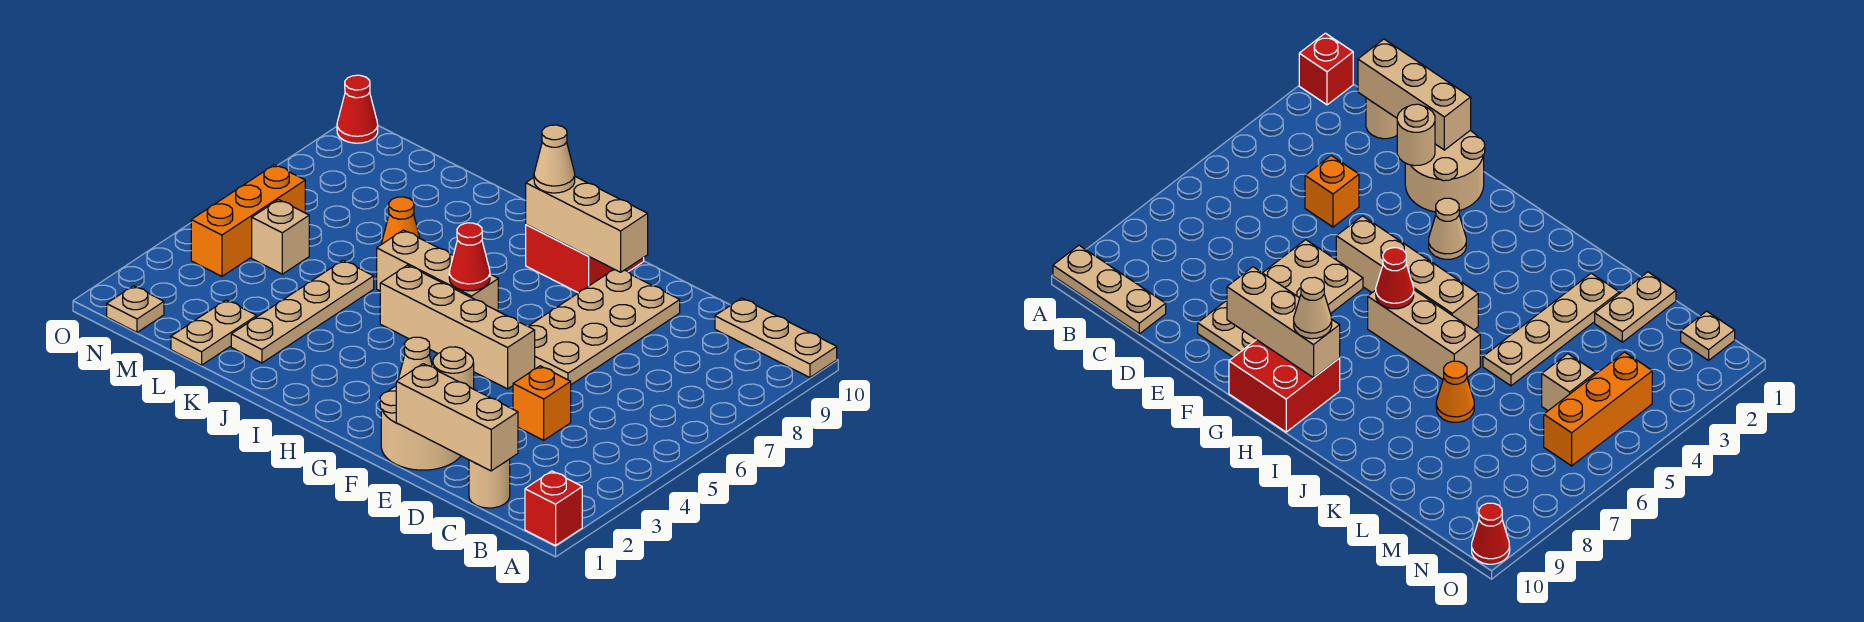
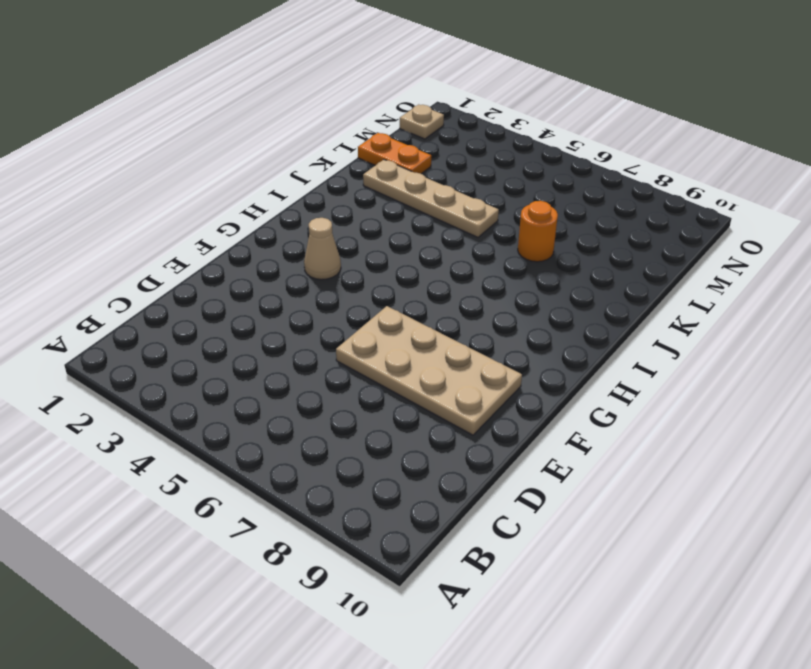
orange 1x1 round brick [518,201,558,262] -> orange 1x1 cone [381,197,420,244]
orange 1x2 plate [358,133,431,174] -> tan 1x2 plate [171,300,257,365]
none -> red 1x1 brick [525,471,582,546]
none -> tan 1x3 plate [715,298,837,378]
none -> tan 1x1 round brick [469,459,510,508]

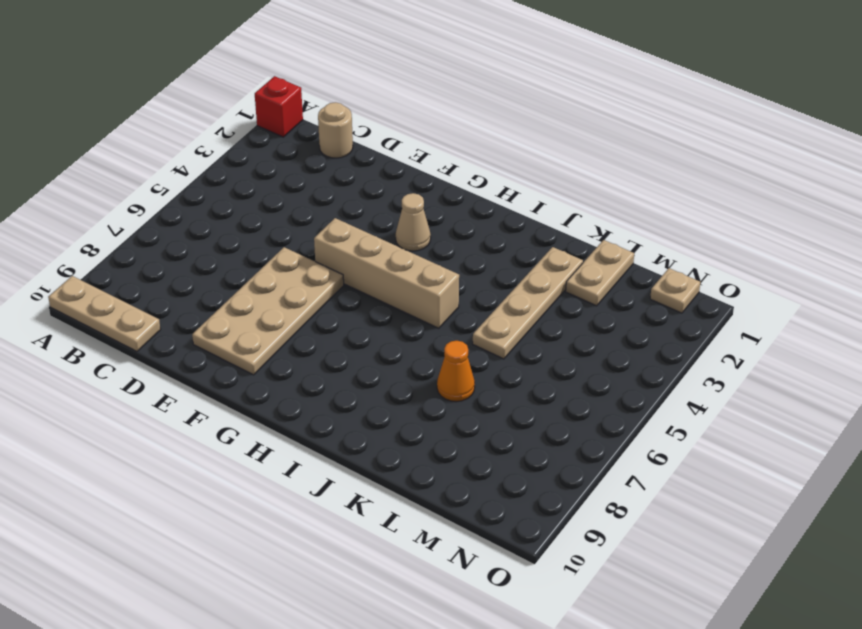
none -> orange 1x1 brick [513,366,571,440]
none -> tan 2x2 round brick [380,386,461,470]
none -> red 2x2 brick [526,225,644,293]

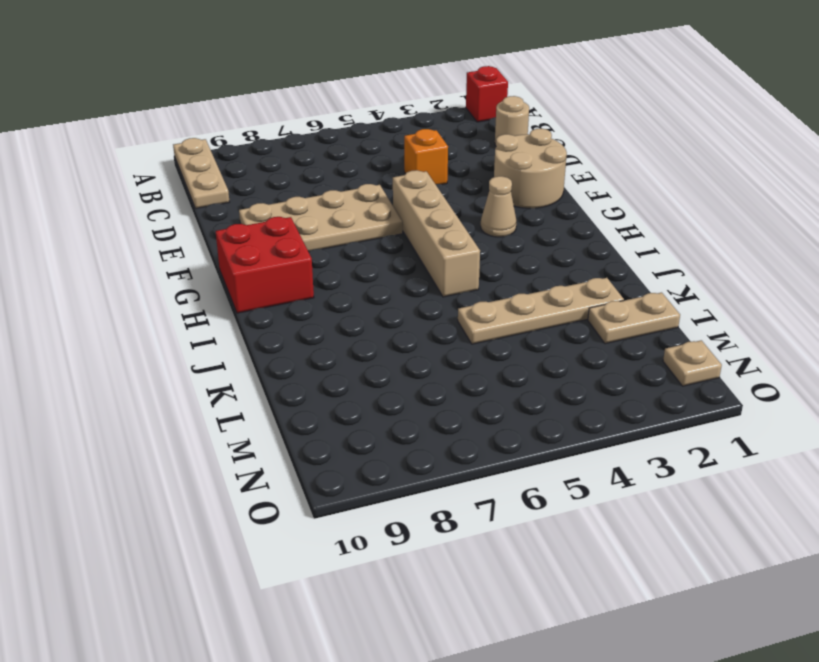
none -> tan 1x3 brick [377,230,498,311]
none -> orange 1x1 cone [381,197,420,244]
none -> tan 1x1 brick [252,200,309,274]

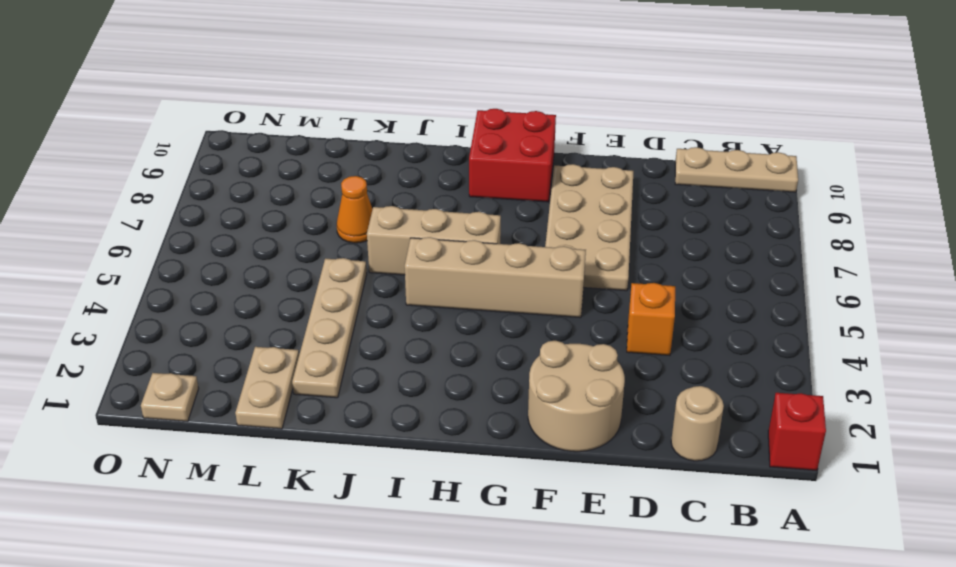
none -> tan 1x1 cone [398,337,433,380]
none -> tan 1x1 brick [252,200,309,274]
none -> orange 1x3 brick [191,165,305,276]

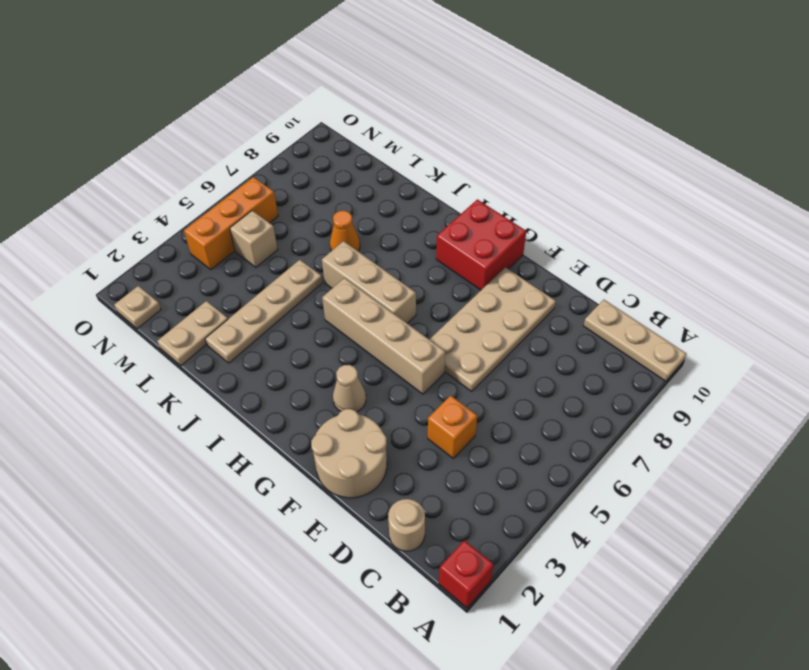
none -> red 1x1 cone [337,75,378,143]
none -> tan 1x3 brick [396,364,518,471]
none -> tan 1x1 round brick [433,347,474,389]

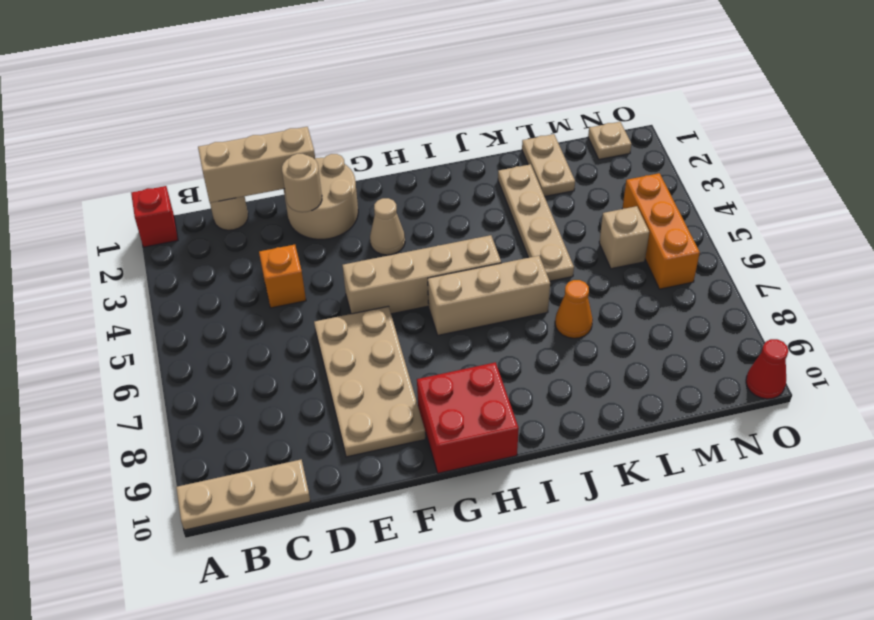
none -> tan 1x3 brick [526,177,648,272]
none -> red 1x1 cone [449,223,490,291]
none -> tan 1x1 cone [534,125,575,193]

